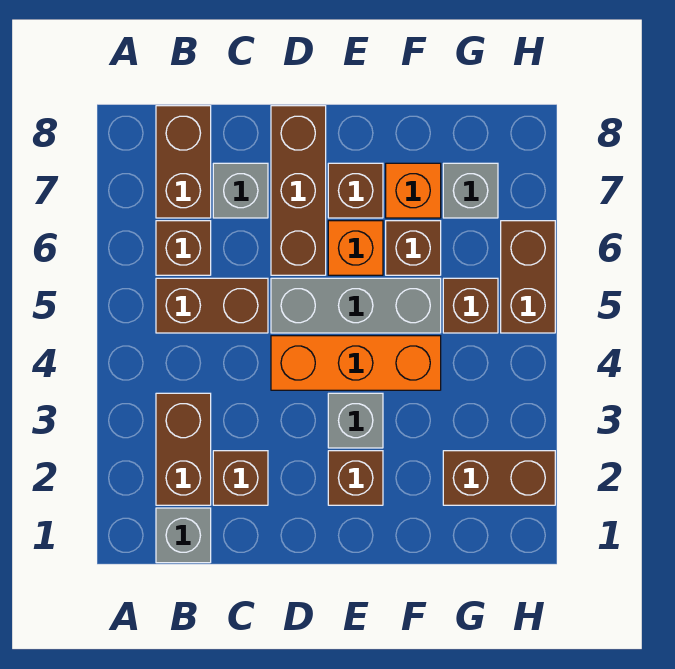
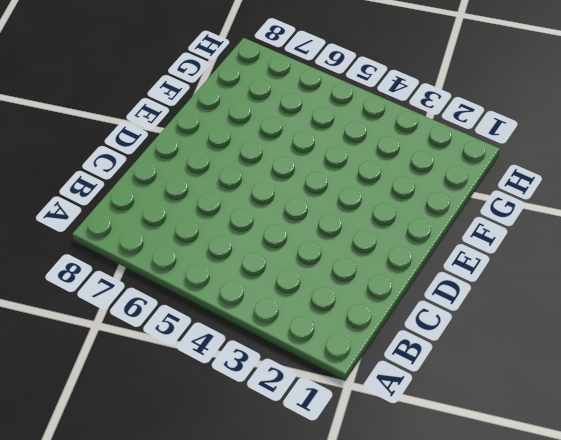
none -> grey 1x1 brick [156,508,211,563]
none -> brown 1x2 brick [156,393,211,505]
none -> brown 1x2 brick [156,278,268,333]

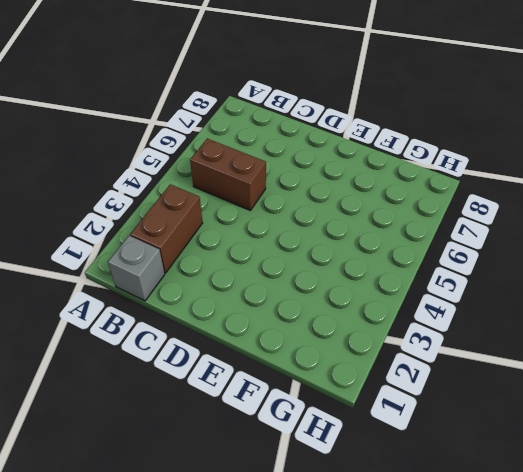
none -> brown 1x1 brick [156,221,211,275]
none -> brown 1x2 brick [156,106,211,218]
none -> brown 1x1 brick [213,451,268,505]

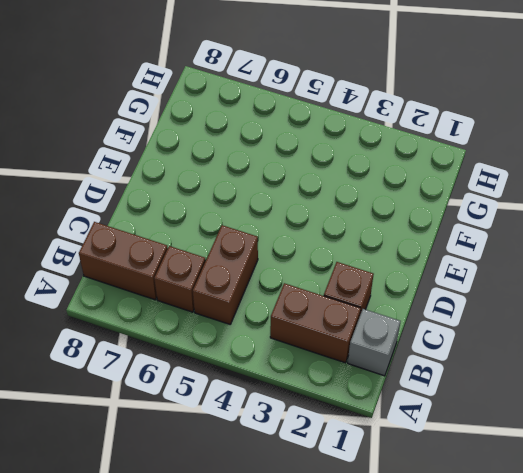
none -> grey 1x1 brick [213,163,268,218]
none -> orange 1x3 brick [271,336,441,390]
none -> grey 1x3 brick [271,278,441,333]

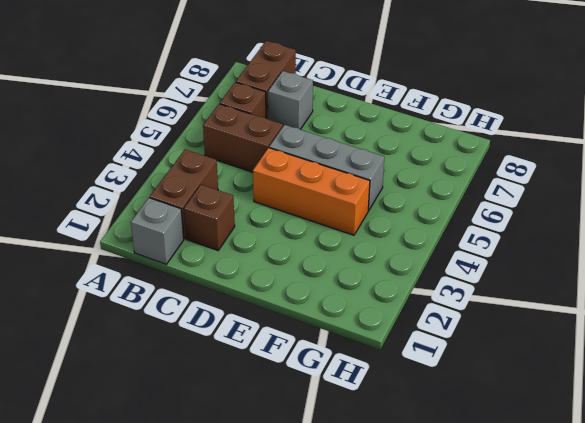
none -> brown 1x3 brick [271,106,326,275]
none -> brown 1x1 brick [328,451,383,505]
none -> grey 1x1 brick [328,393,383,448]

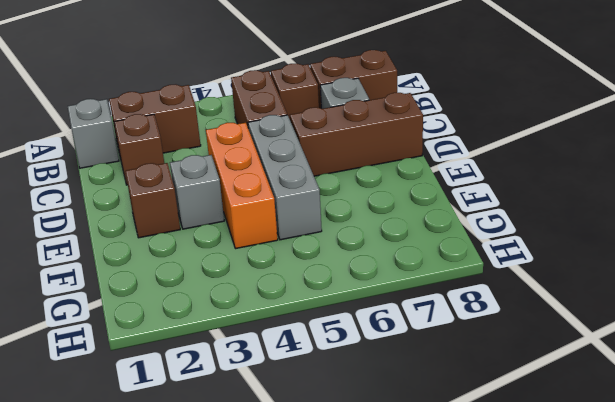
none -> orange 1x1 brick [328,221,383,275]
none -> brown 1x1 brick [328,163,383,218]
none -> brown 1x1 brick [386,221,441,275]

